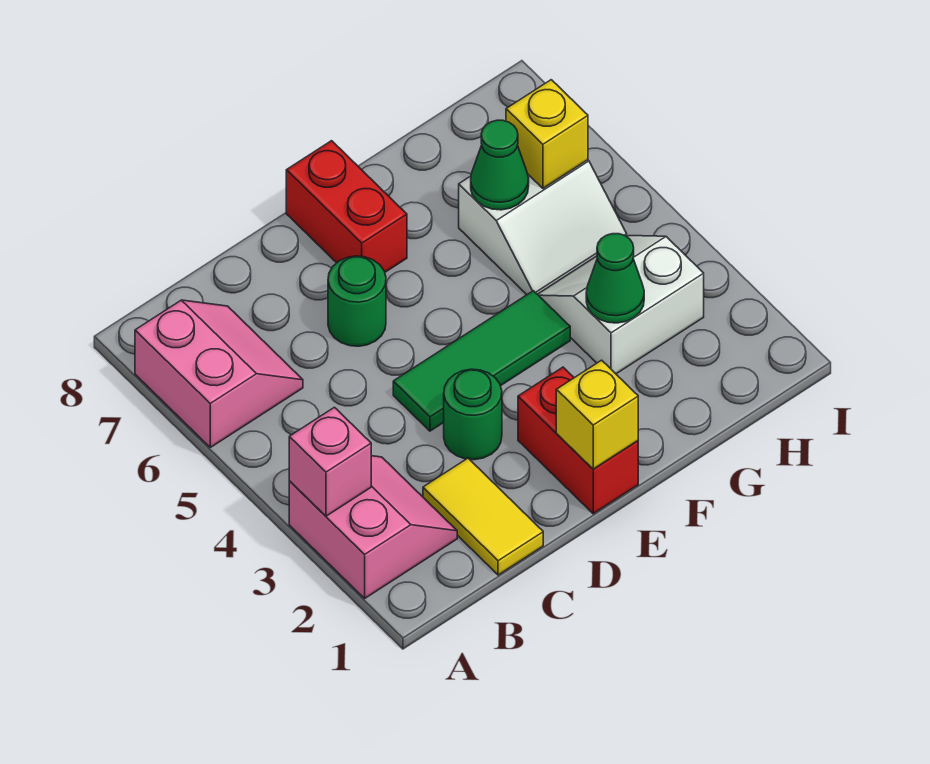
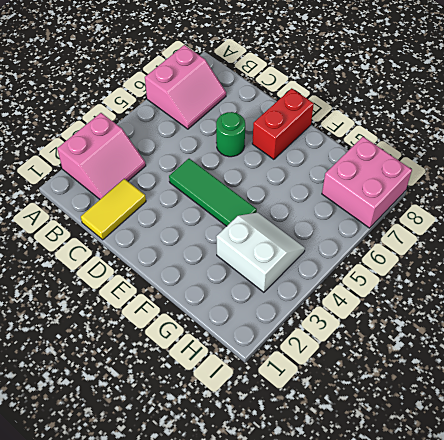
pink 2x2 brick [322,137,412,228] -> none
none -> green 1x1 round brick [444,369,502,460]
none -> red 1x2 brick [518,367,638,514]
none -> white 2x2 slope [459,160,627,294]

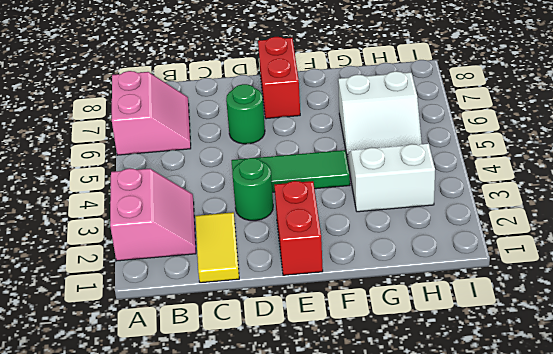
none -> pink 1x1 brick [289,407,371,516]
none -> yellow 1x1 brick [556,360,638,469]
none -> green 1x1 cone [586,234,644,323]

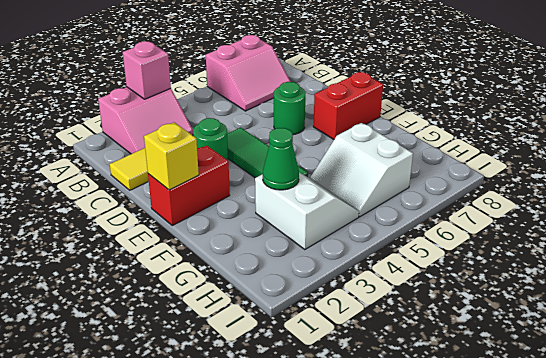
none -> green 1x1 cone [471,120,529,210]
none -> yellow 1x1 brick [506,80,588,188]

